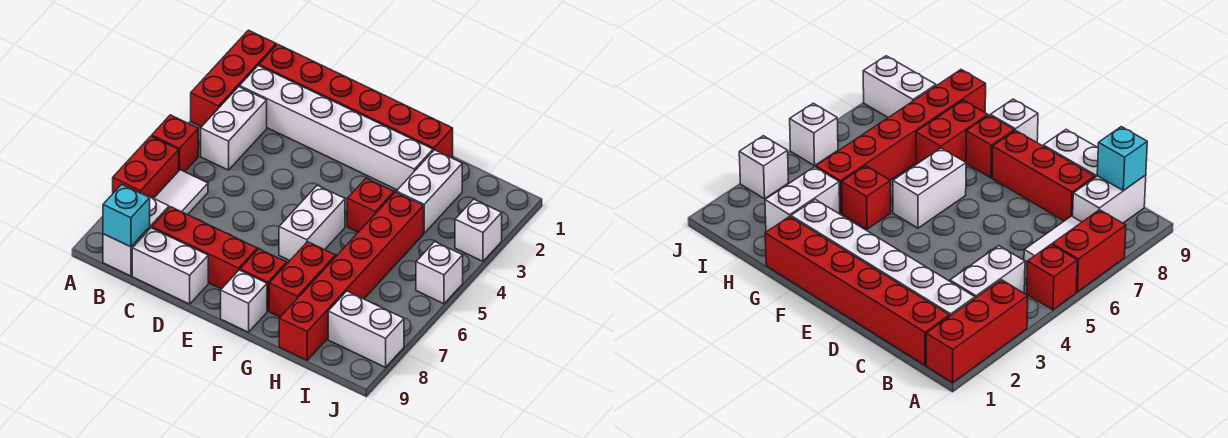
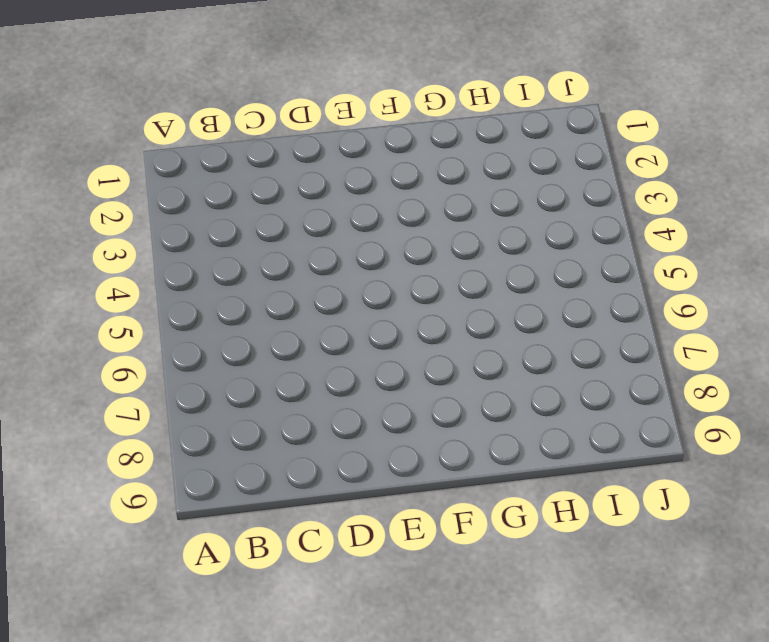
none -> red 1x3 brick [191,30,276,127]
none -> red 1x1 brick [152,115,198,172]
none -> red 1x2 brick [113,136,179,198]

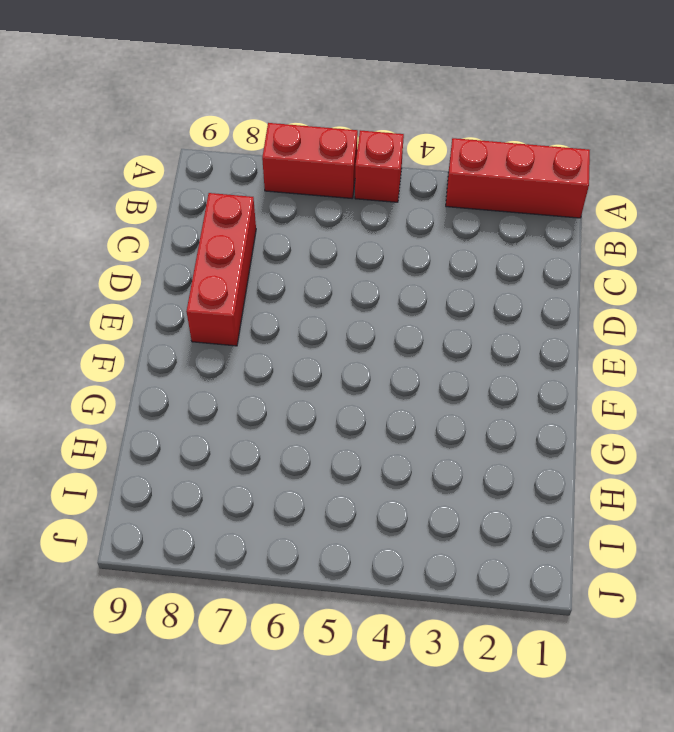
none -> red 1x6 brick [259,44,453,158]
none -> white 1x6 brick [240,66,433,190]
none -> white 1x2 brick [201,87,267,170]

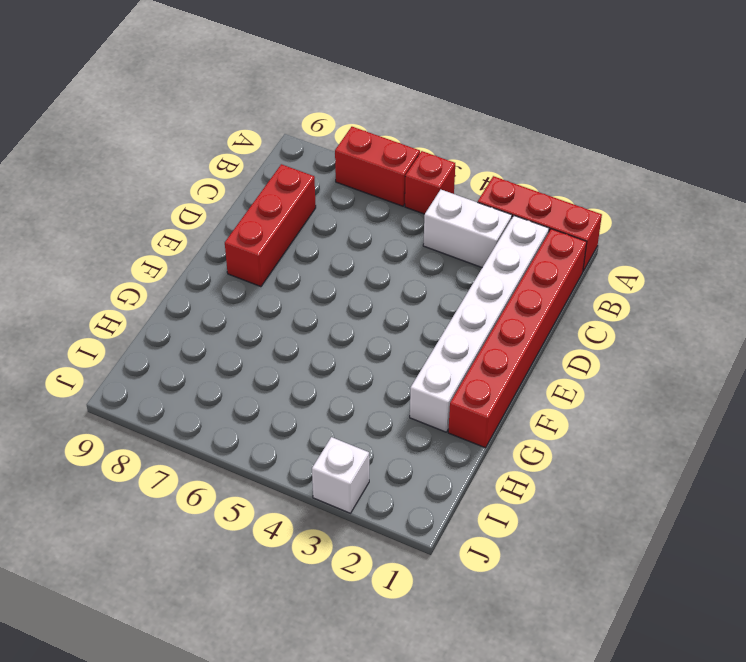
none -> white 1x2 tile [154,170,208,215]
none -> white 1x2 brick [103,193,169,276]
none -> white 1x2 brick [132,228,208,304]

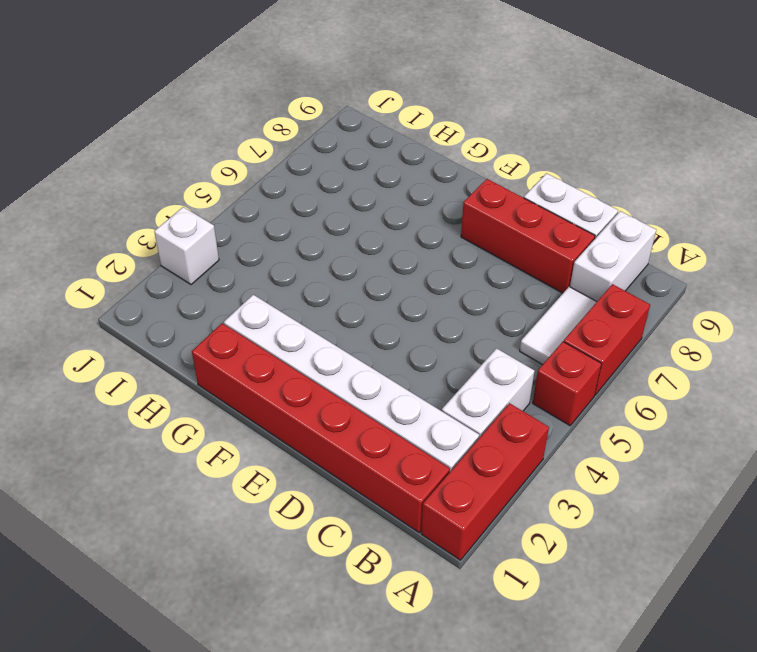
none -> white 1x2 brick [279,185,345,261]
none -> red 1x1 brick [240,249,287,311]
none -> white 1x1 brick [221,270,267,332]

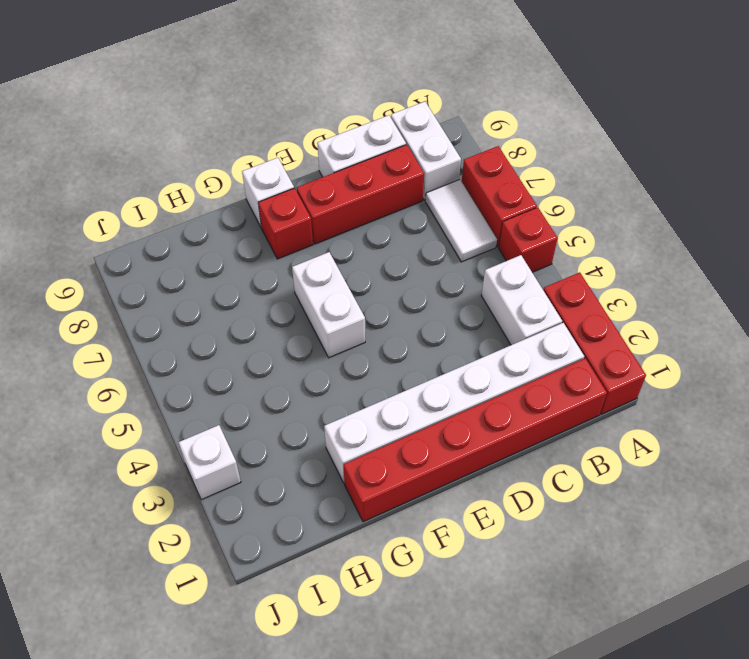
none -> red 1x1 brick [347,178,394,232]
none -> red 1x2 brick [269,242,336,317]
none -> white 1x2 brick [396,150,462,233]

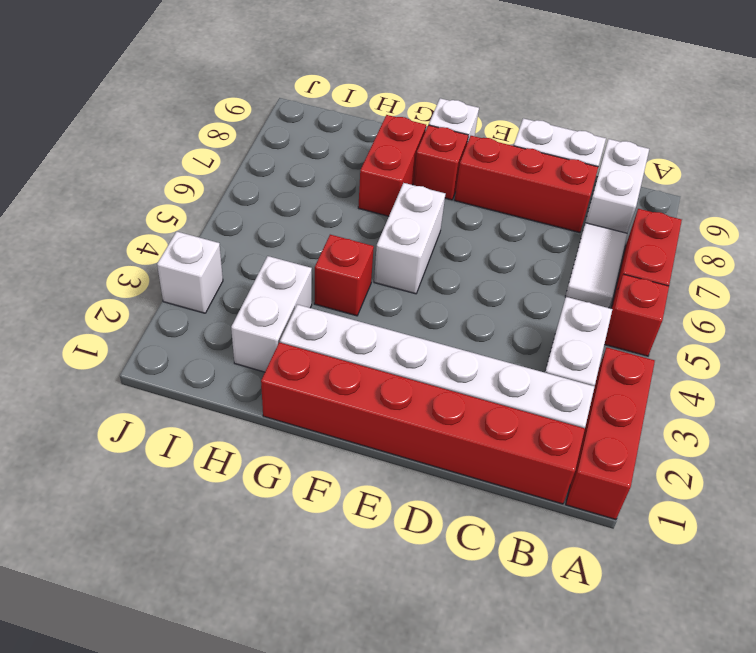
none -> red 1x6 brick [279,192,423,360]
none -> white 1x2 brick [328,291,404,367]
none -> white 1x1 brick [416,242,463,304]

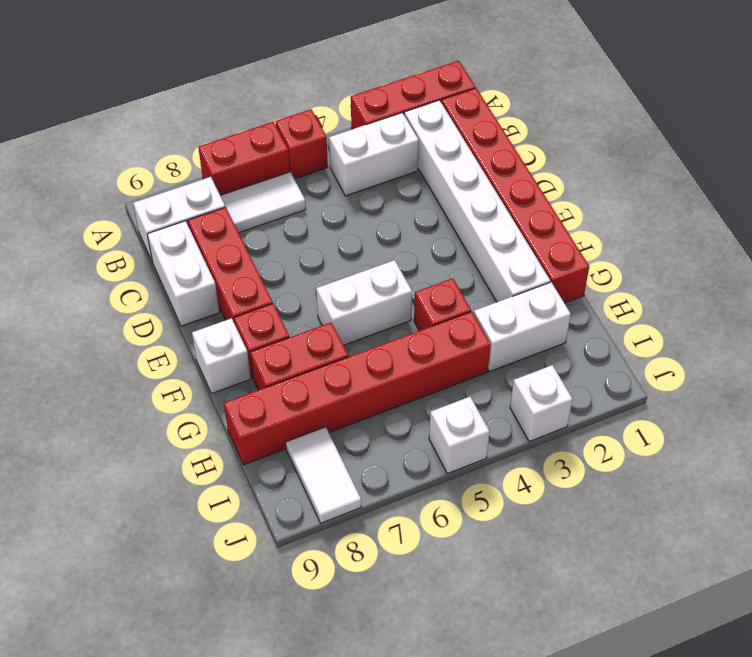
white 1x2 tile [286,427,361,523] -> white 1x2 brick [328,291,404,367]
none -> cyan 1x1 brick [103,184,150,247]

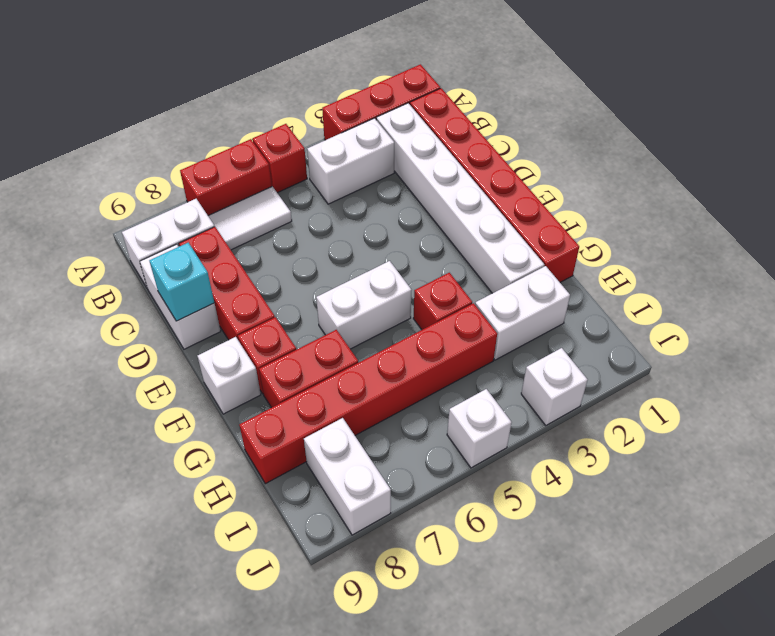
cyan 1x1 brick [149,243,214,321] -> cyan 1x1 brick moved to [103,184,150,247]

